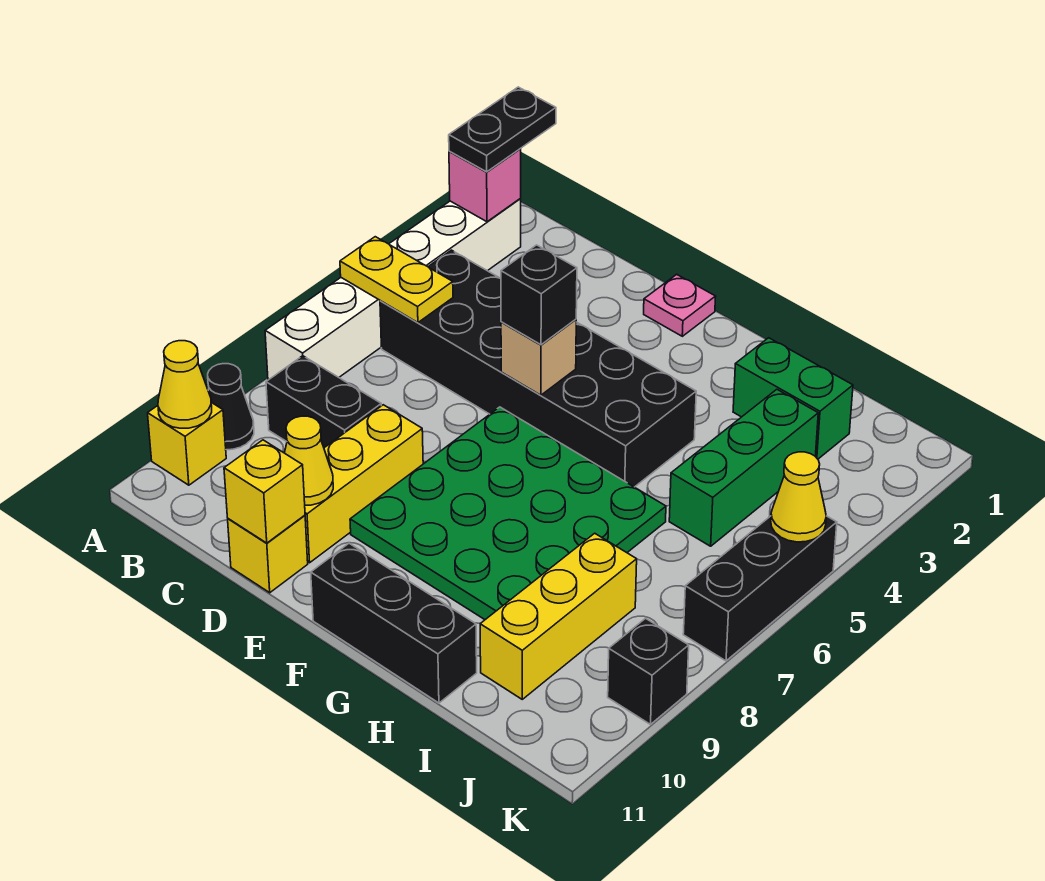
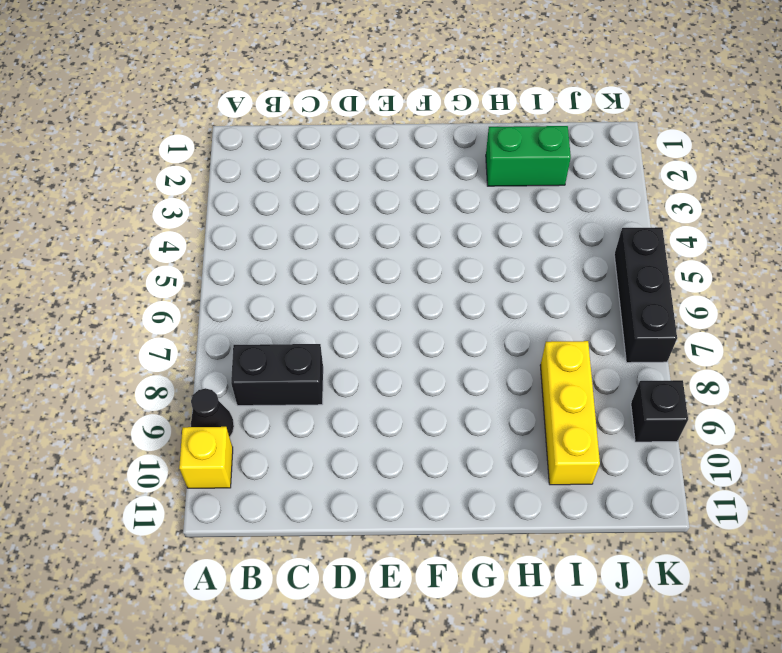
none -> white 1x6 brick [265,199,521,379]
none -> black 2x6 brick [380,250,696,487]
none -> yellow 1x3 brick [305,405,423,563]

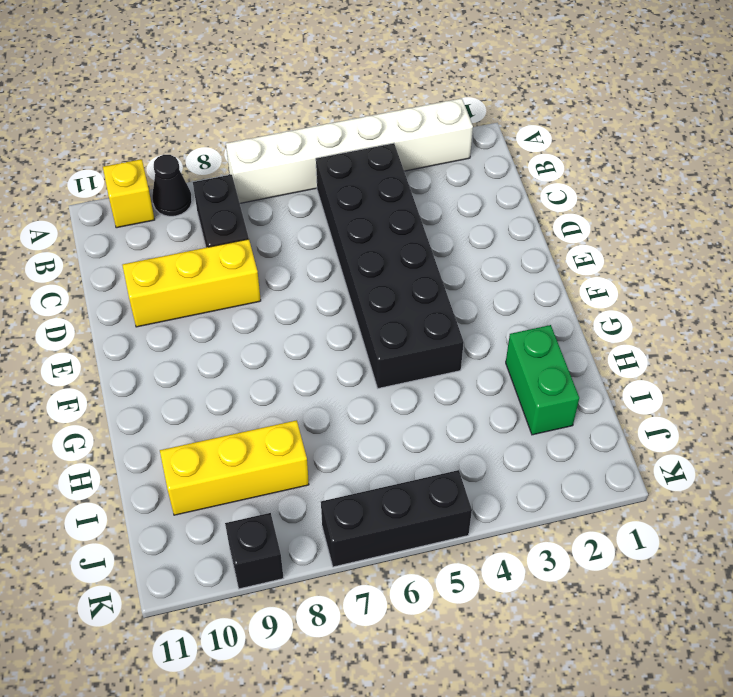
none -> yellow 1x1 brick [228,515,308,593]
none -> pink 1x1 plate [644,274,716,336]
none -> green 4x4 plate [350,407,666,620]

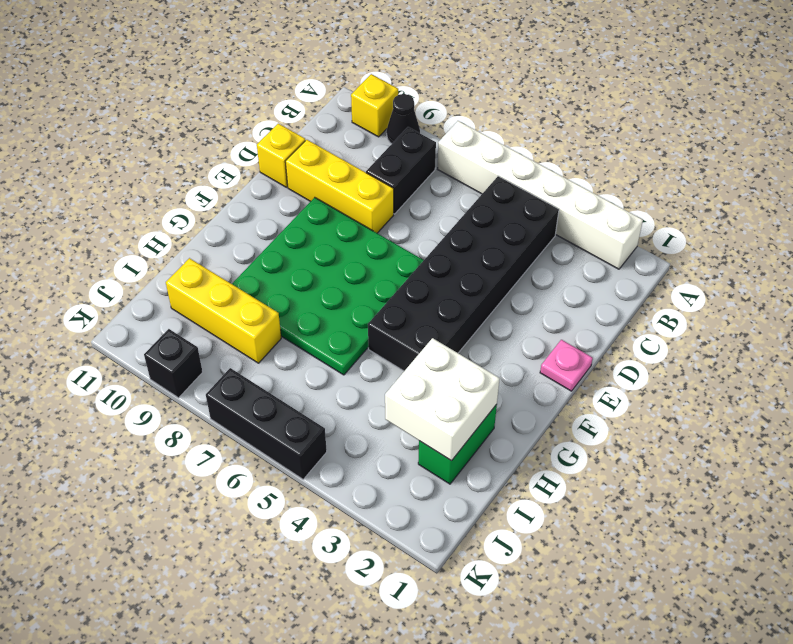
white 2x2 brick [385,338,500,461] -> none
none -> black 1x3 brick [311,543,477,703]
none -> green 1x3 brick [669,389,818,546]
none -> pink 1x1 brick [449,149,521,222]

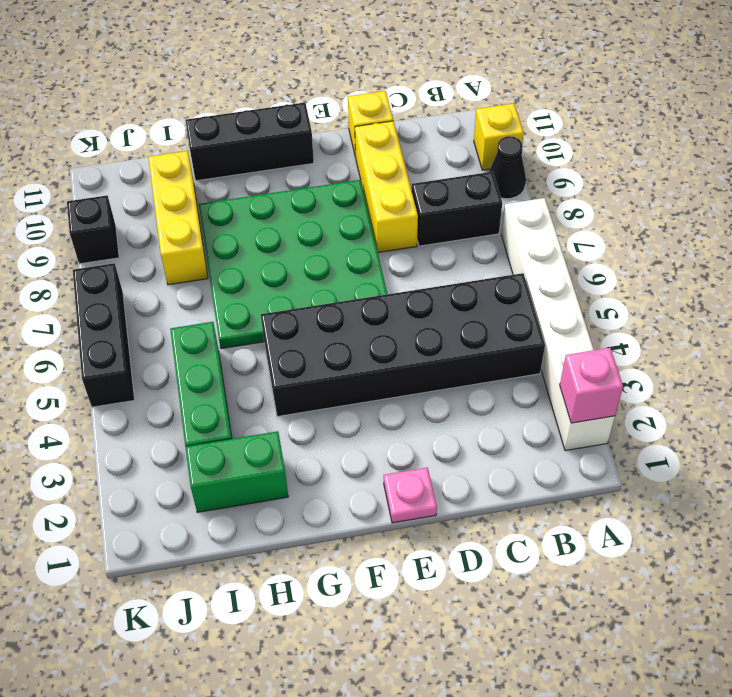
none -> yellow 1x2 plate [340,237,453,323]
none -> yellow 1x1 cone [158,341,212,428]
none -> yellow 1x1 cone [285,416,333,505]

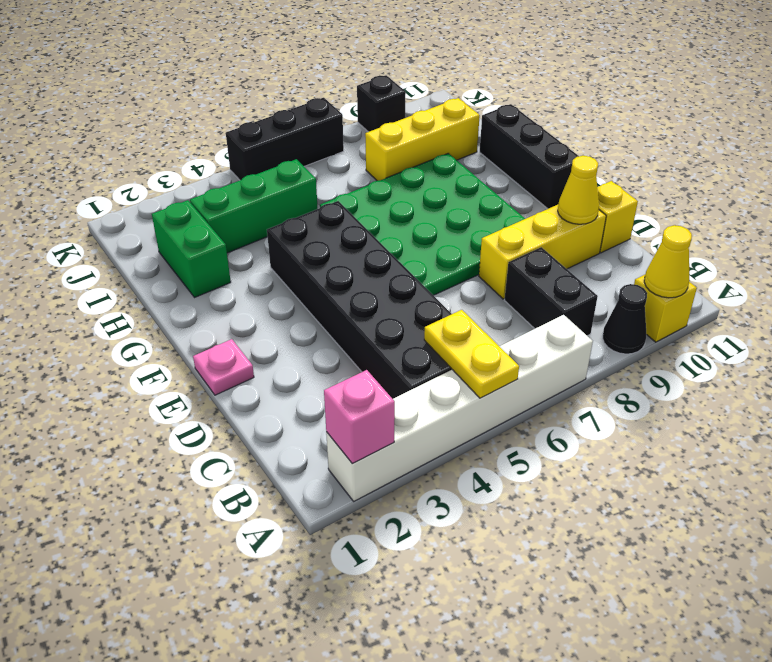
none -> yellow 1x1 brick [224,440,305,543]
none -> tan 1x1 brick [501,319,576,395]
none -> yellow 1x1 cone [771,452,826,542]

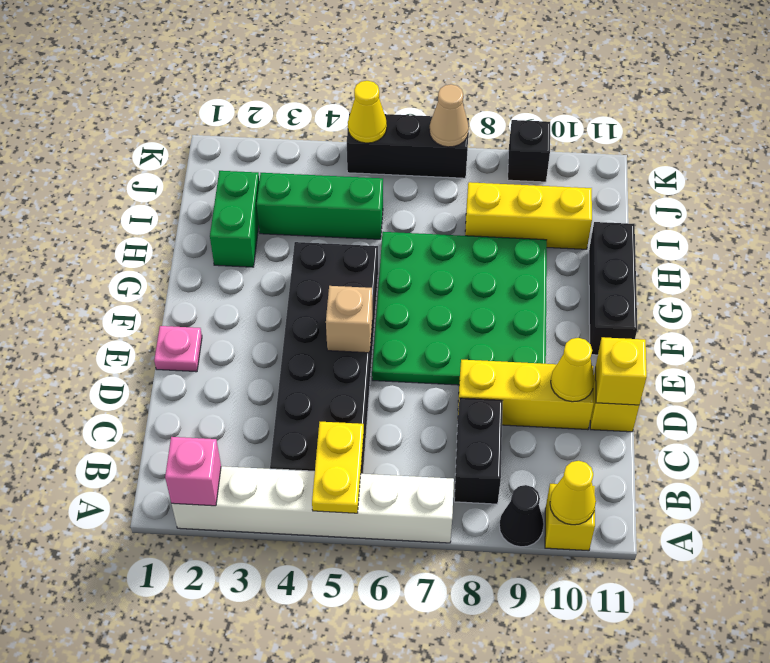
tan 1x1 cone [429,84,469,147] -> none
none -> black 1x2 plate [449,87,556,172]
none -> black 1x1 brick [501,245,577,345]

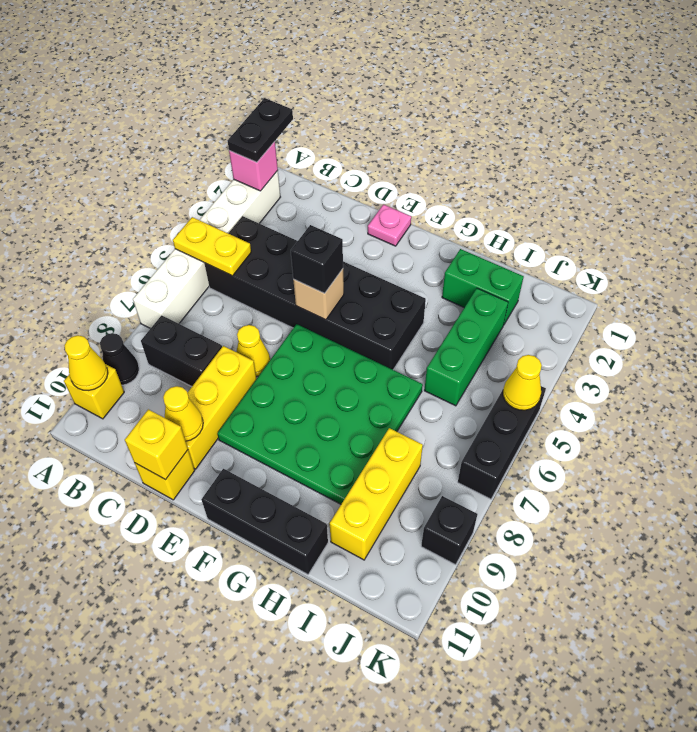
yellow 1x1 cone [237,325,270,377] -> none

